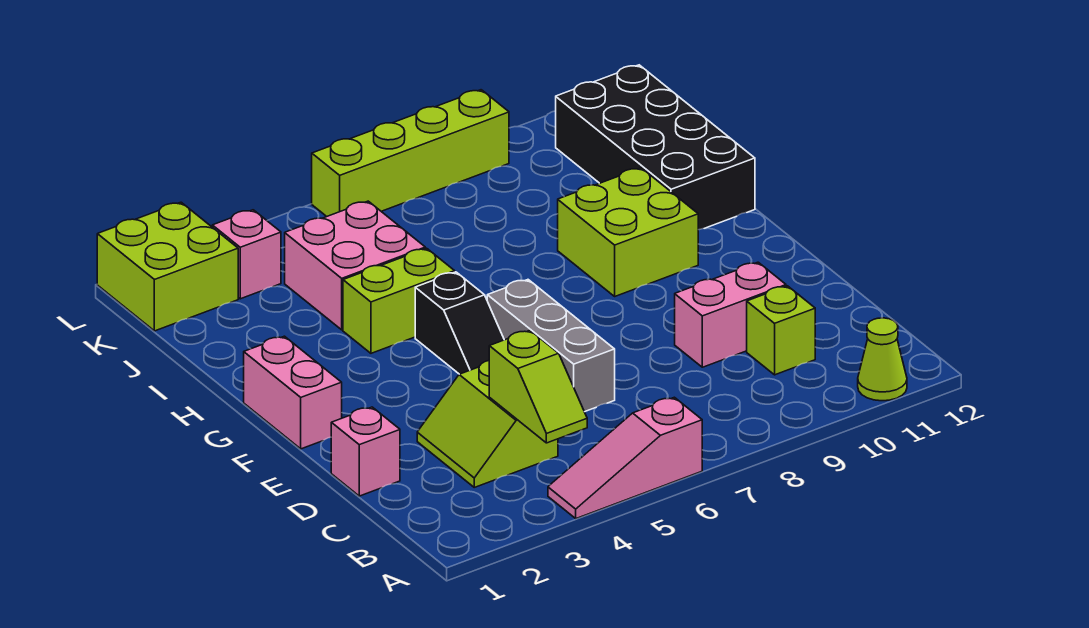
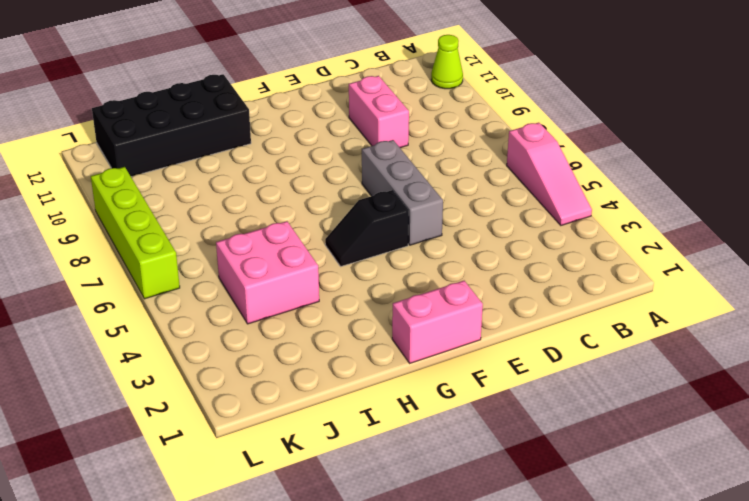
grey 1x3 brick [362,140,443,245] -> grey 1x3 brick turned to [487,280,615,412]
black 1x2 slope [325,190,409,266] -> black 1x2 slope turned to [415,272,504,374]
none -> lime 2x2 slope [417,361,558,487]
none -> lime 1x1 brick [747,286,815,375]
none -> pink 1x1 brick [331,407,400,496]

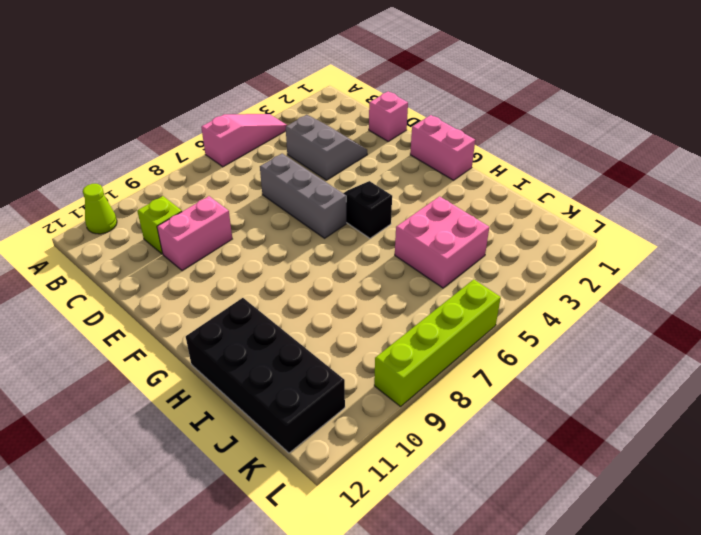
grey 2x2 slope [286,115,367,180] -> lime 2x2 slope [417,361,558,487]
none -> lime 2x2 brick [558,168,698,296]
none -> lime 1x2 brick [343,248,455,353]
none -> lime 2x2 brick [97,202,238,331]

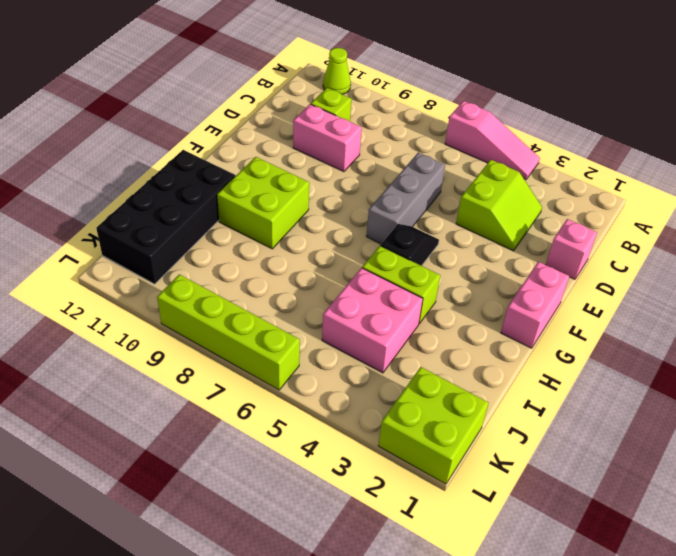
none -> pink 1x1 brick [212,210,281,299]
none -> lime 1x2 slope [489,331,587,443]

